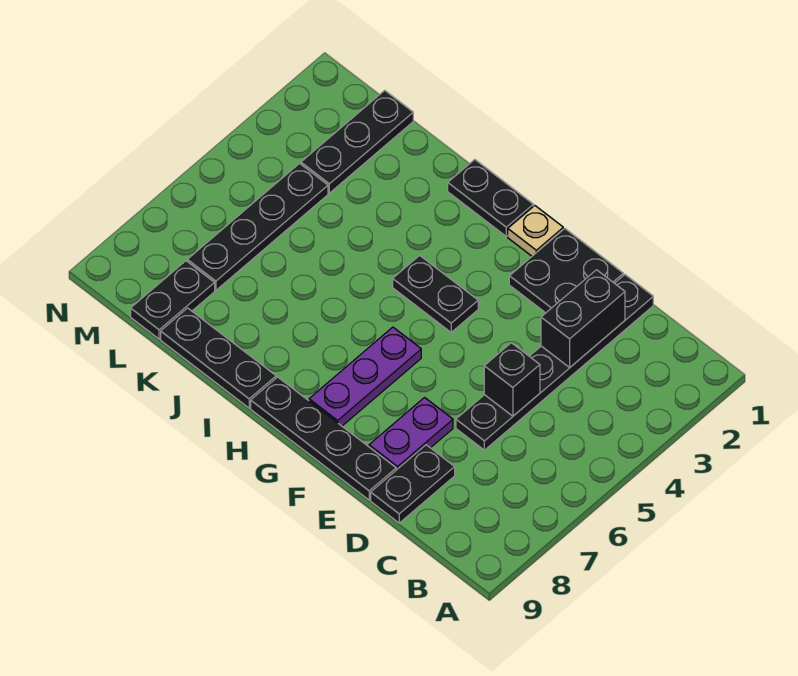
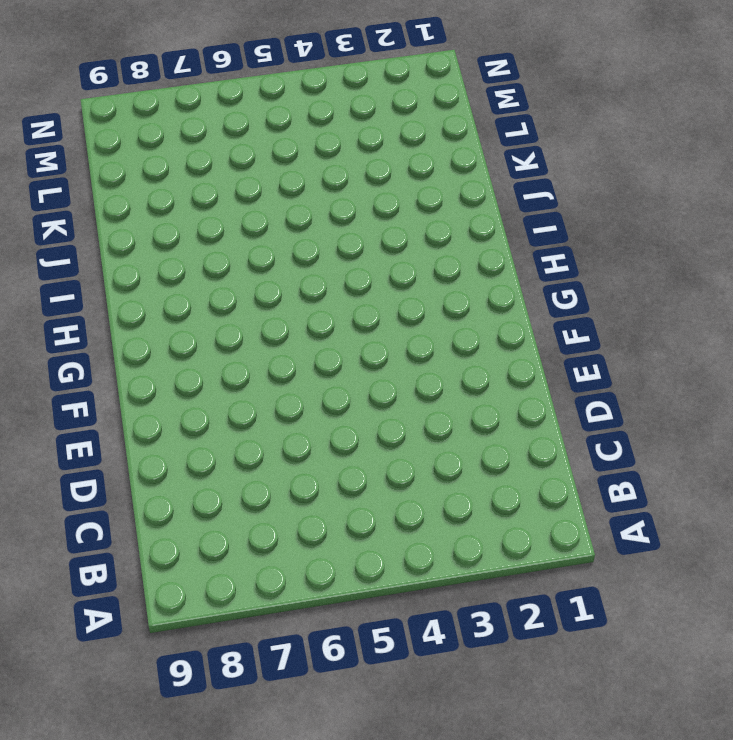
none -> black 1x6 plate [456,275,653,450]
none -> black 1x2 plate [371,445,455,523]
none -> black 2x2 plate [509,229,623,313]

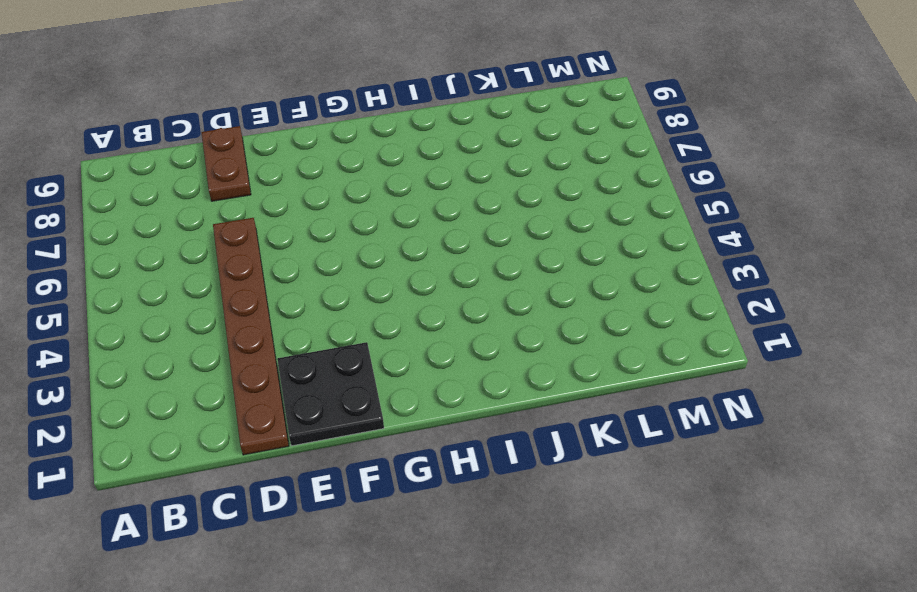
brown 1x6 plate [213,218,289,455] -> black 1x6 plate [456,275,653,450]
brown 1x2 plate [201,126,251,201] -> black 1x2 plate [371,445,455,523]
none -> purple 1x2 plate [369,398,453,470]
none -> black 1x4 plate [251,377,396,500]
none -> tan 1x1 plate [508,206,563,256]

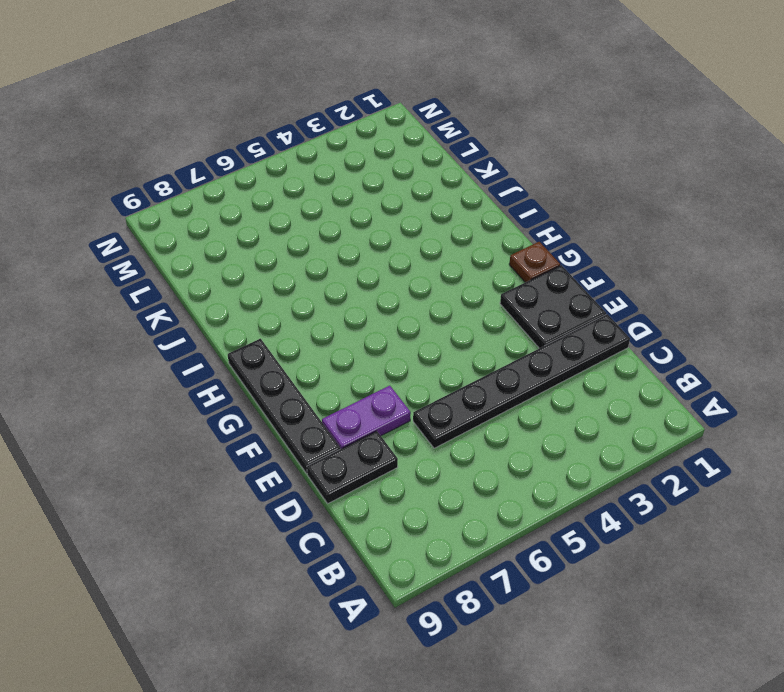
brown 1x1 plate [509,242,560,282] -> tan 1x1 plate [508,206,563,256]
none -> black 1x2 plate [393,255,478,332]
none -> purple 1x3 plate [309,327,421,426]
none -> black 1x2 plate [448,160,533,236]

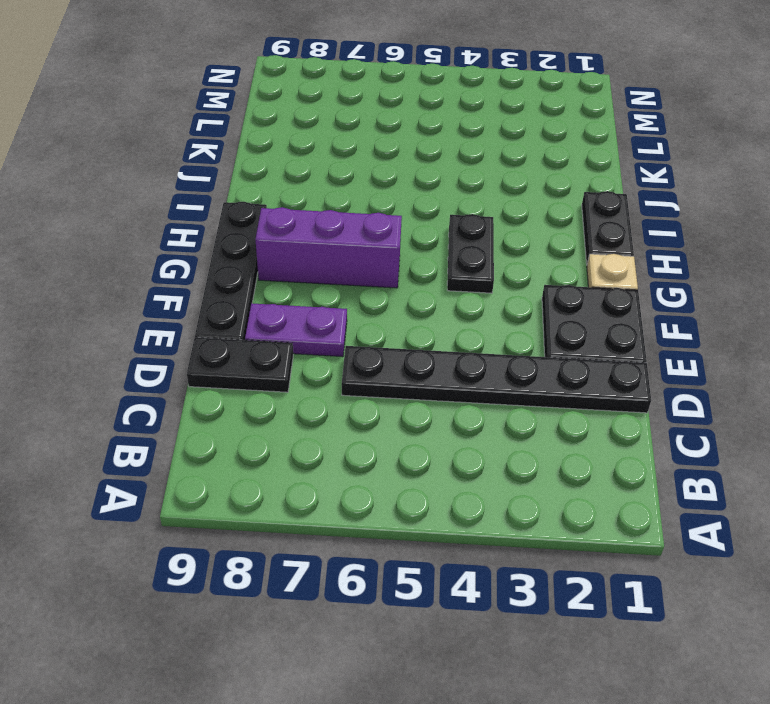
purple 1x3 brick [255,207,402,288] -> purple 1x3 plate [309,327,421,426]
none -> black 1x3 plate [161,308,276,408]
none -> black 1x3 plate [301,90,413,193]
none -> black 1x4 plate [187,163,328,290]

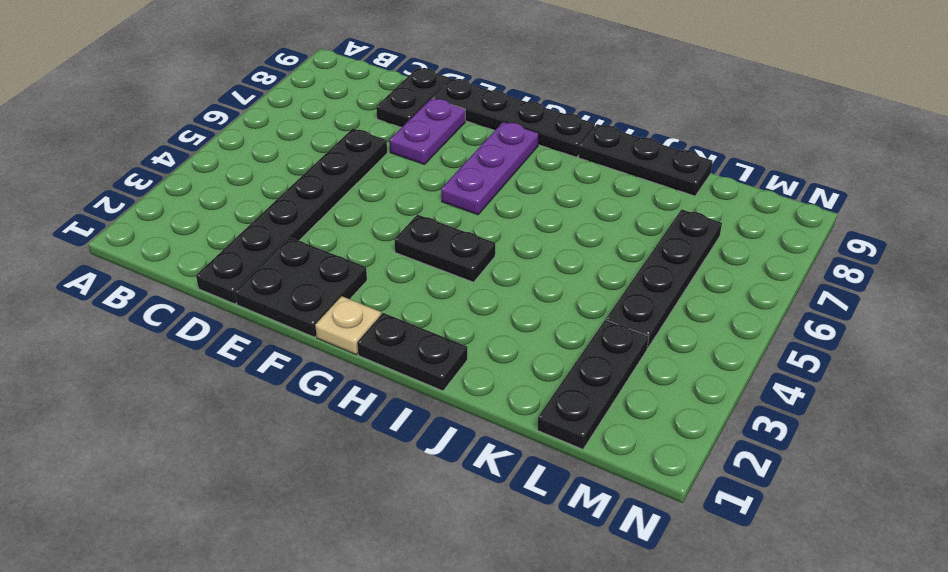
none -> black 1x2 plate [131,261,215,339]
none -> black 1x2 brick [541,270,625,367]
none -> black 1x1 brick [484,343,540,416]

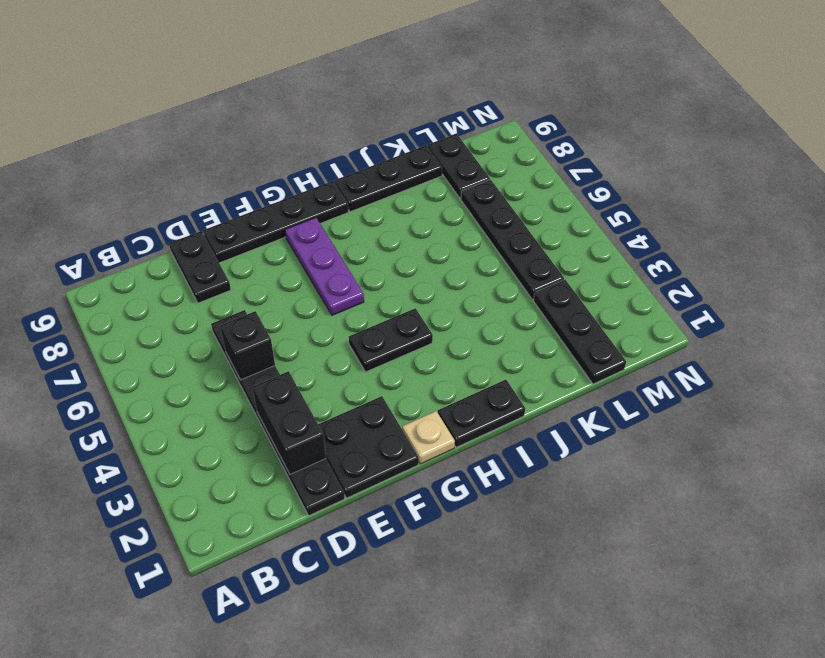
none -> purple 1x2 plate [369,398,453,470]

